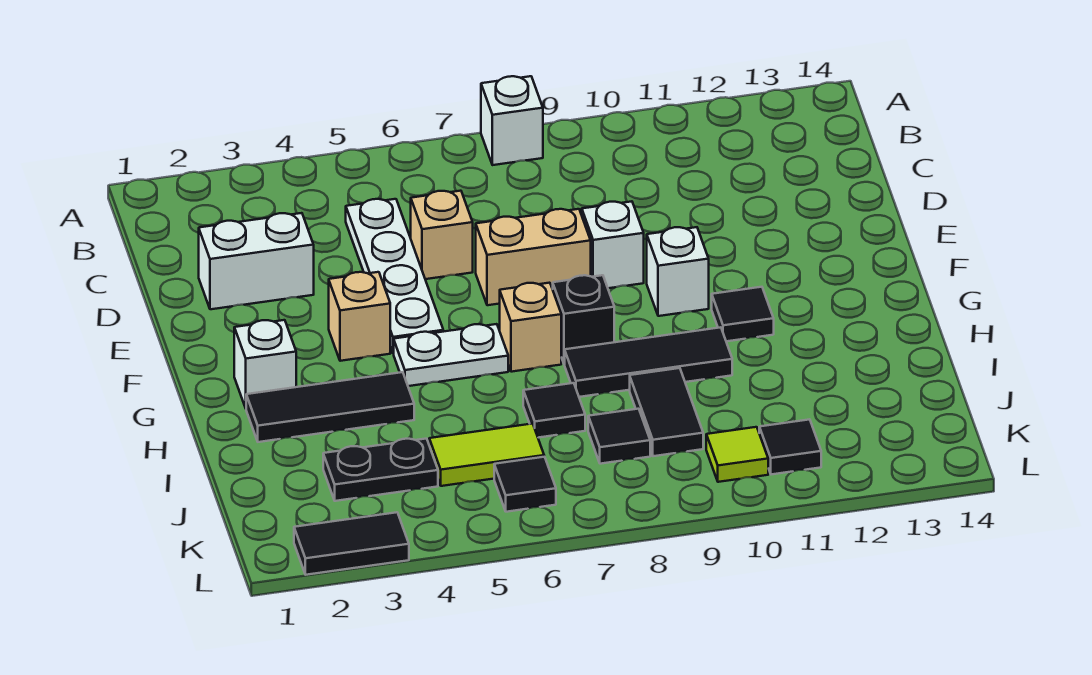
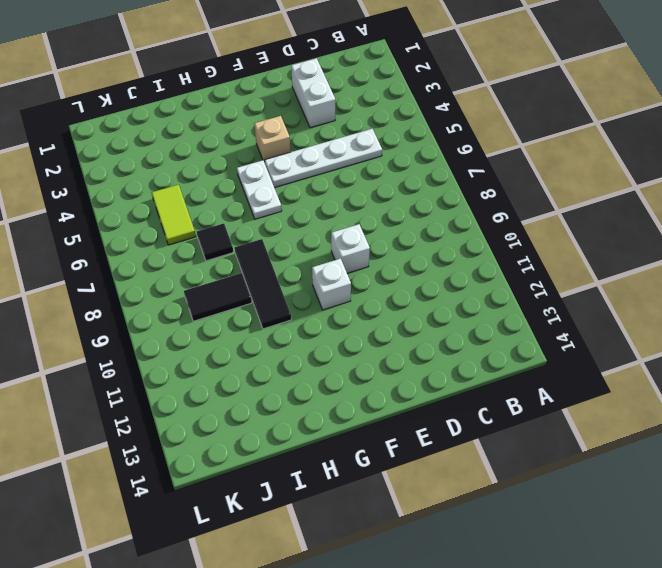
none -> white 1x1 brick [481,76,543,165]
none -> tan 1x1 brick [411,191,473,279]
none -> tan 1x2 brick [476,209,591,305]

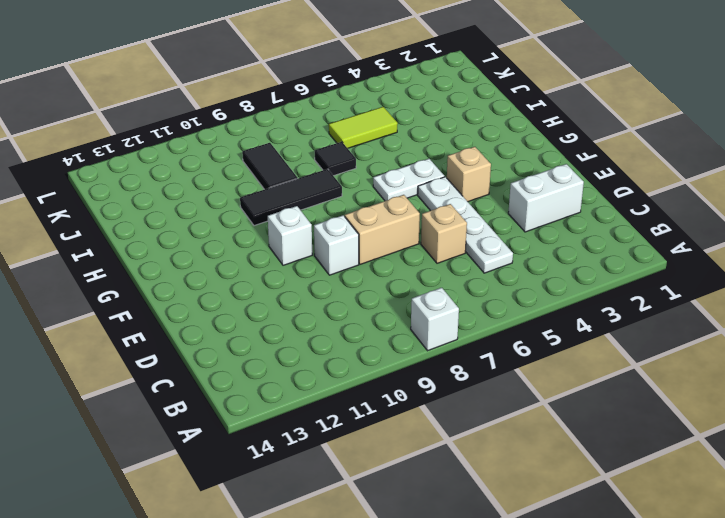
none -> white 1x1 brick [234,320,296,408]
none -> tan 1x1 brick [500,283,561,372]
none -> black 1x1 brick [553,275,614,364]

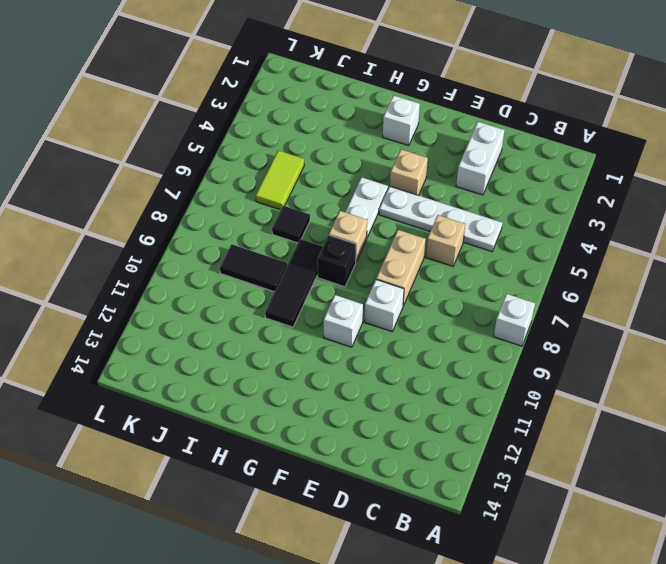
none -> black 1x1 tile [712,287,774,341]
none -> black 1x3 tile [246,372,414,442]
none -> black 1x2 plate [323,439,438,501]

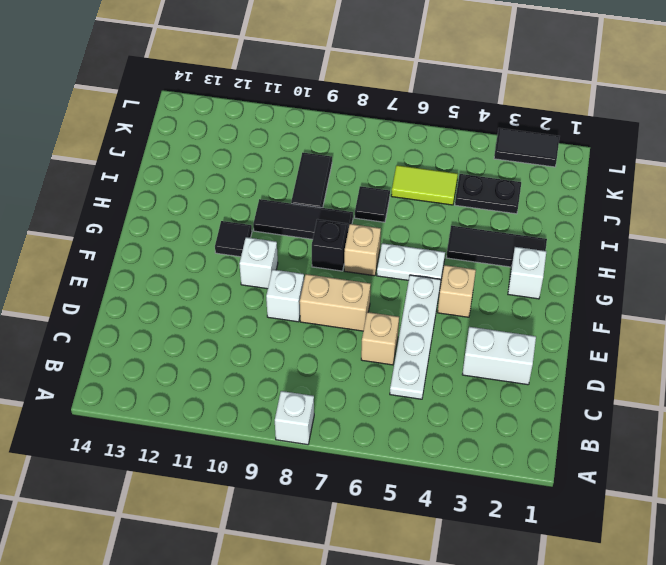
none -> black 1x1 tile [588,409,650,464]
none -> black 1x1 tile [494,457,556,512]
none -> lime 1x1 tile [706,427,768,482]

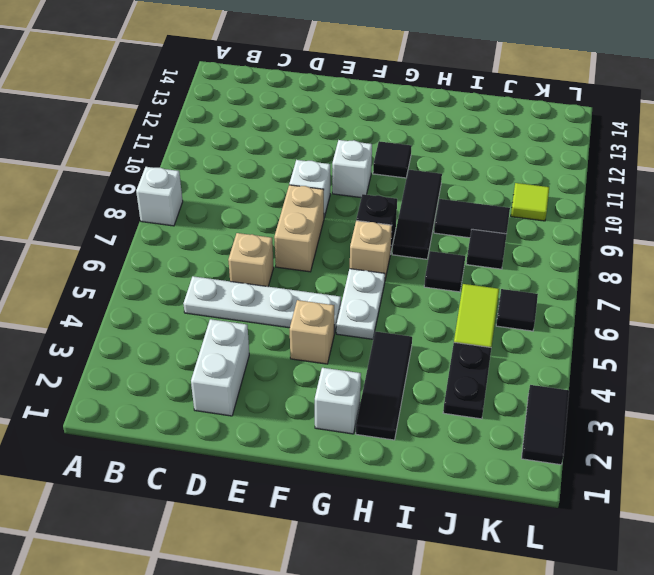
none -> black 1x1 tile [759,419,821,474]

